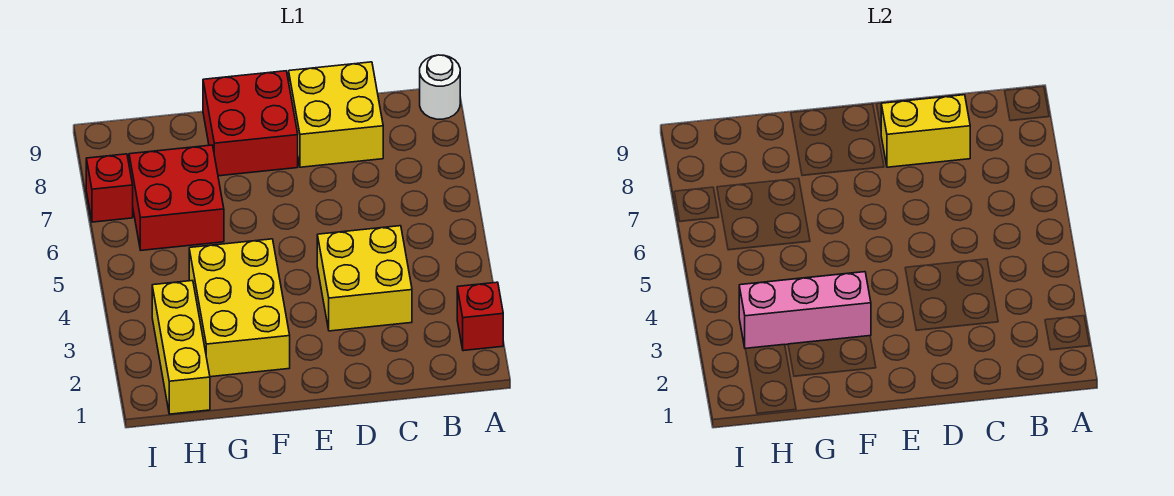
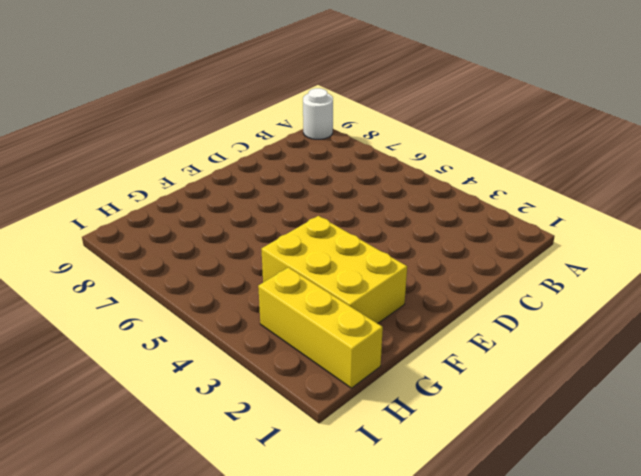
none -> red 1x1 brick [457,282,503,351]
none -> yellow 2x2 brick [317,226,412,331]

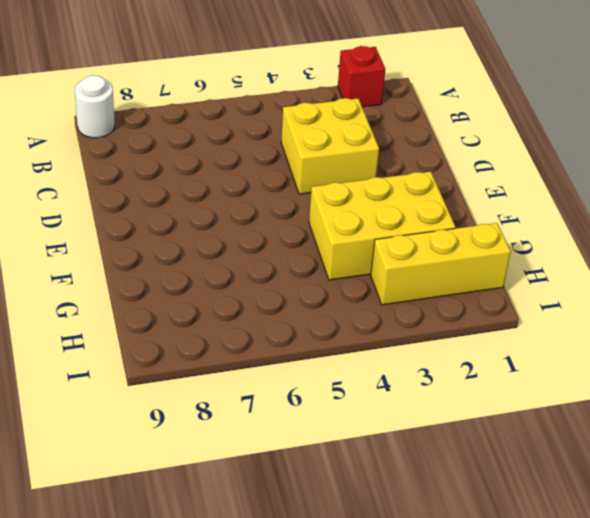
none -> yellow 2x2 brick [289,62,383,167]
none -> red 2x2 brick [203,71,298,176]

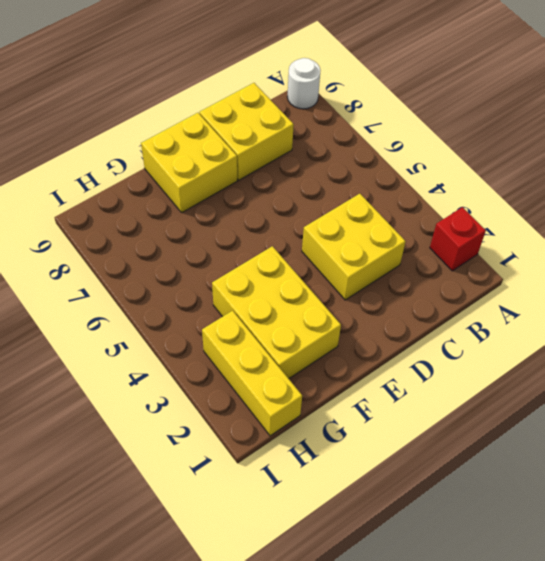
yellow 2x2 brick [141,113,237,212] -> red 2x2 brick [203,71,298,176]
none -> red 2x2 brick [129,145,224,250]
none -> red 1x1 brick [86,154,133,222]

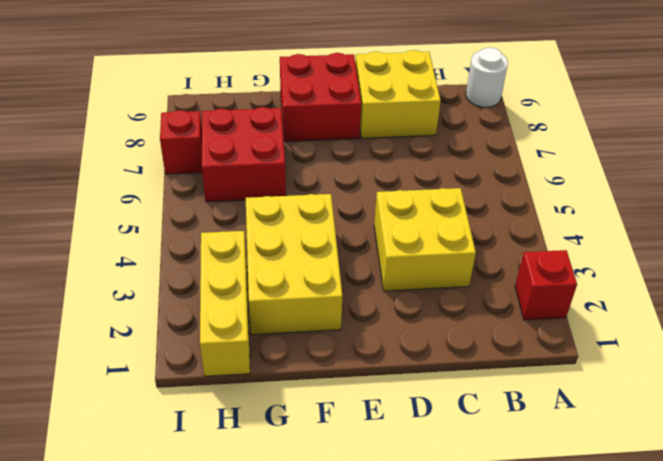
none -> yellow 1x2 brick [881,95,970,167]
none -> pink 1x3 brick [739,272,871,348]

